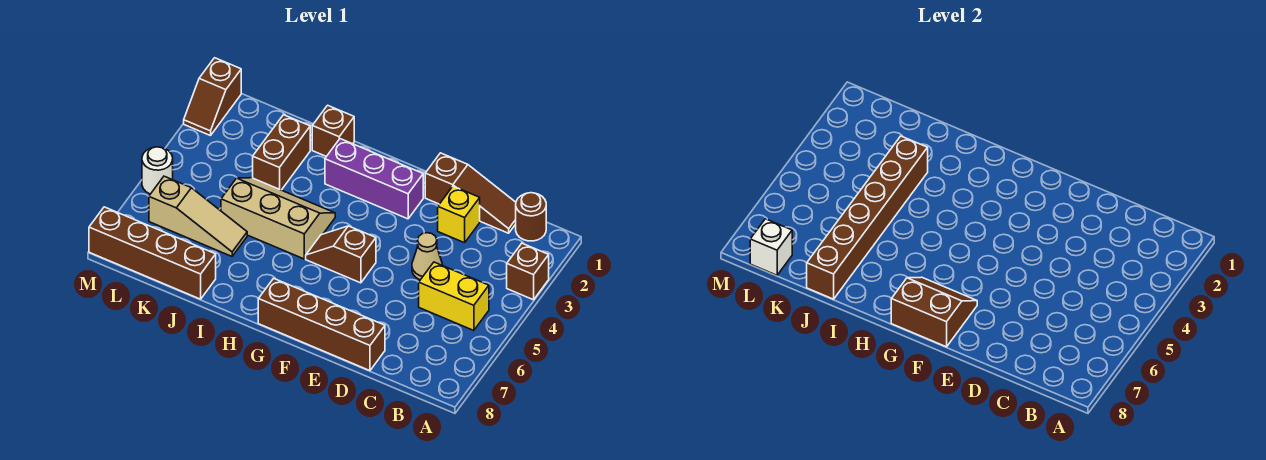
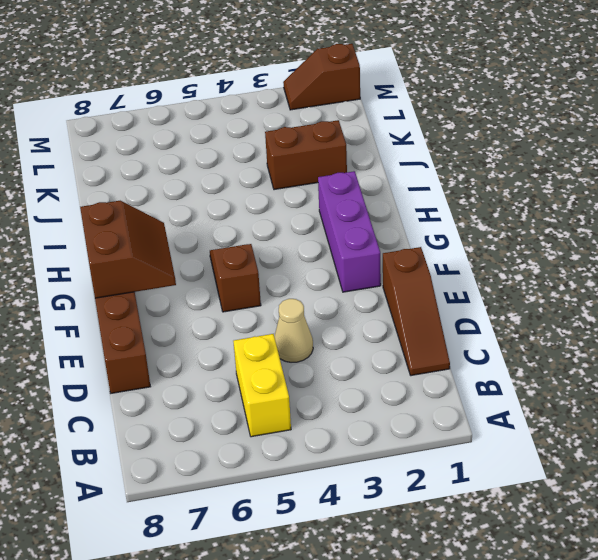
none -> brown 1x1 brick [507,243,549,300]
none -> brown 1x1 round brick [516,193,546,241]
none -> yellow 1x1 brick [438,186,480,243]

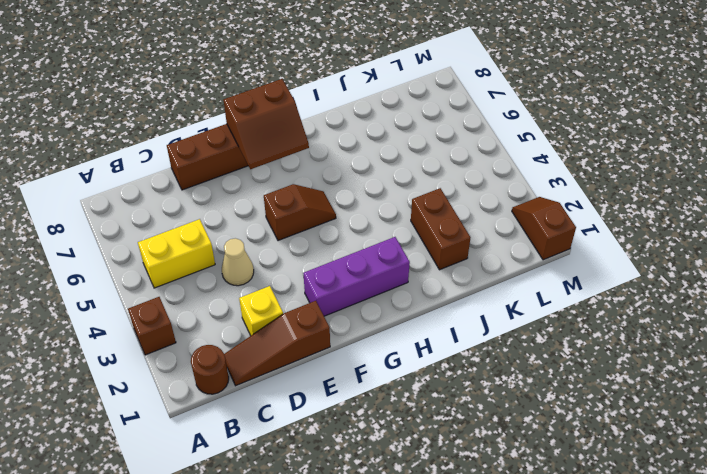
none -> tan 2x3 slope [221,178,335,259]
none -> brown 1x1 brick [312,105,354,157]
none -> tan 1x3 slope [149,176,247,256]

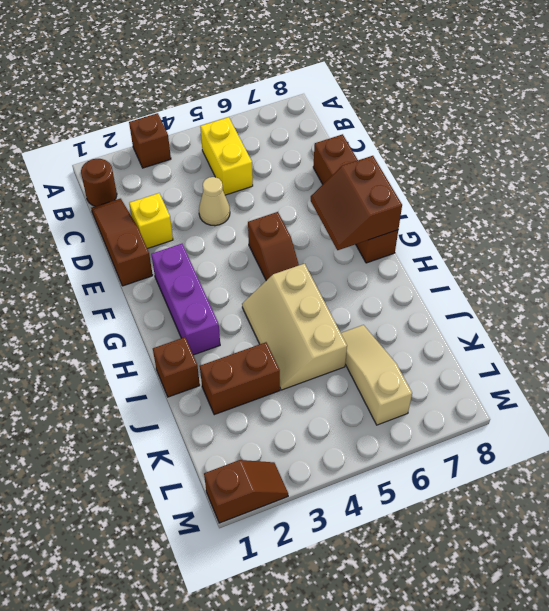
none -> brown 1x4 brick [89,207,216,299]
none -> white 1x1 round brick [142,147,173,194]
none -> brown 1x6 brick [807,136,928,299]

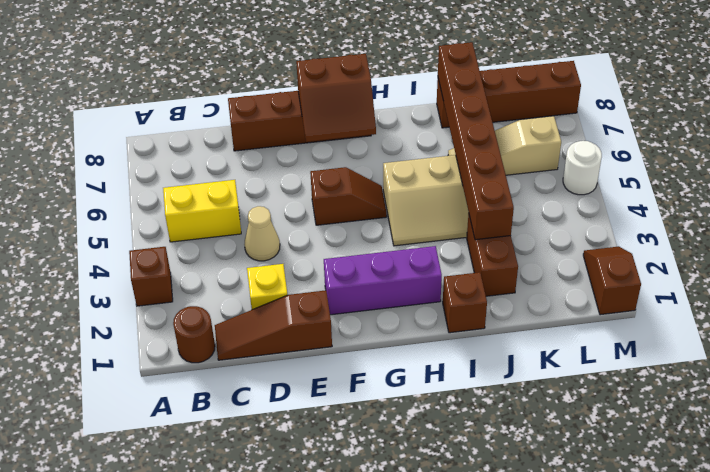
none -> white 1x1 brick [750,219,792,275]

